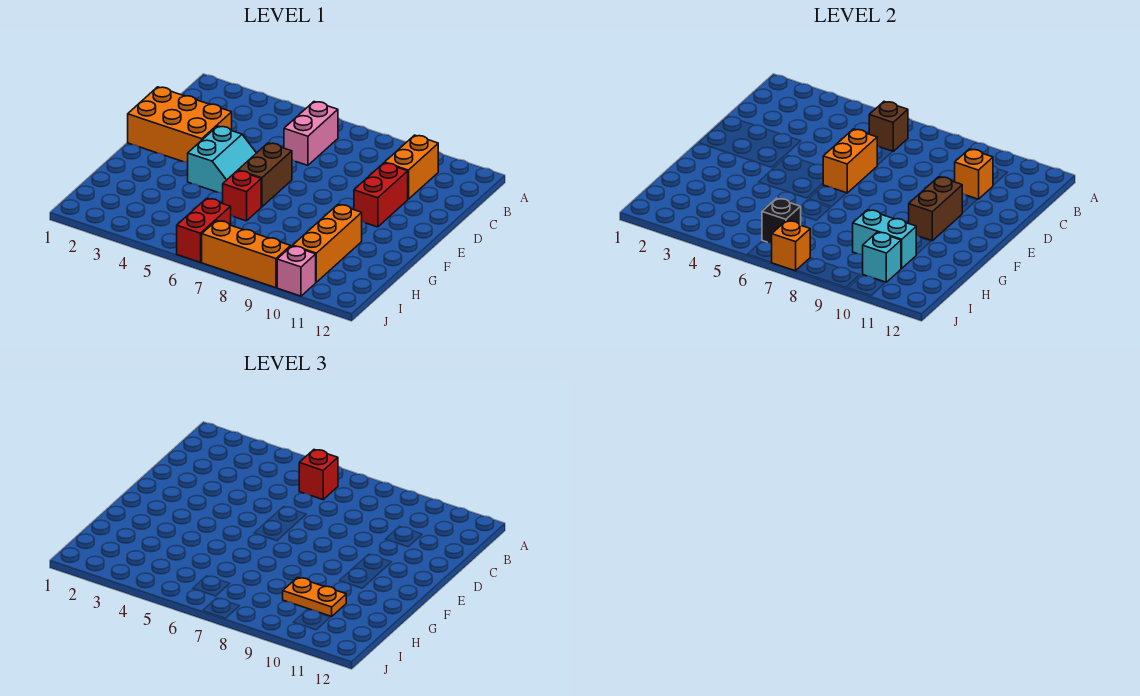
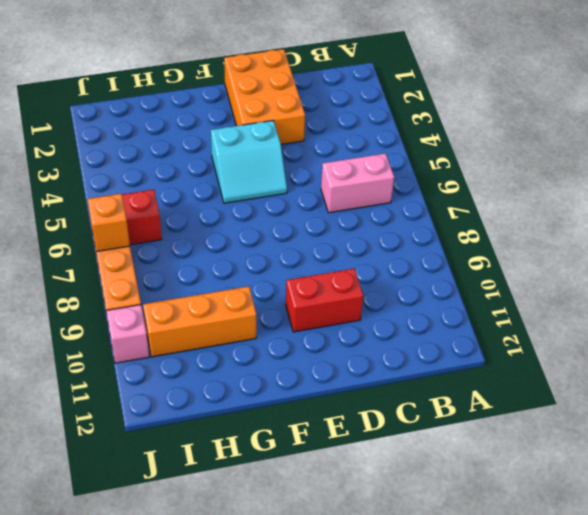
none -> orange 1x2 brick [385,135,438,199]
none -> brown 1x2 brick [238,143,292,207]
none -> red 1x1 brick [223,171,261,221]

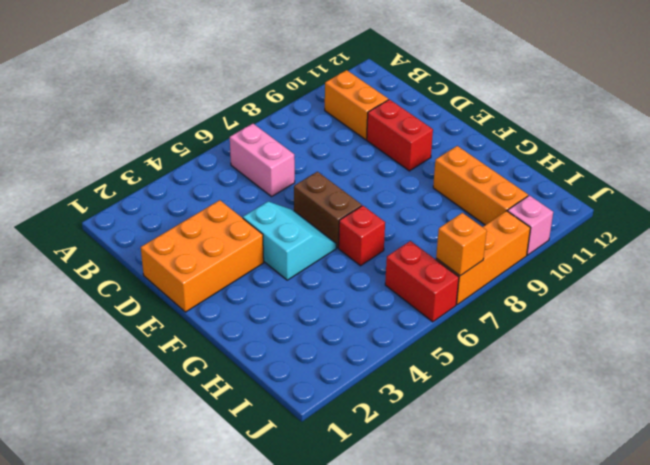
none -> brown 1x1 brick [869,102,908,151]
none -> orange 1x1 brick [955,149,993,199]
none -> orange 1x2 brick [823,129,877,193]

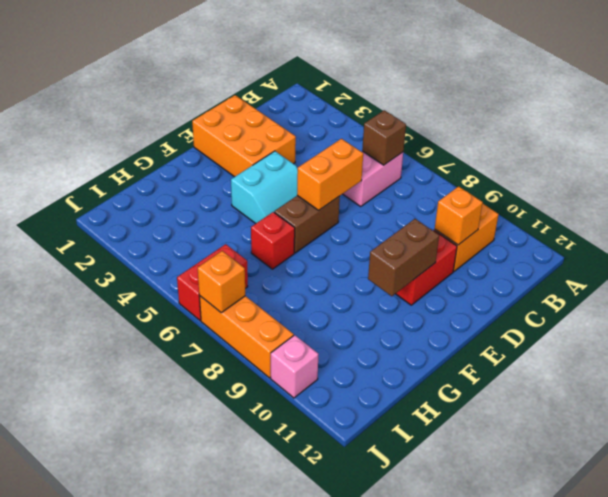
none -> orange 1x3 brick [293,205,362,282]
none -> cyan 1x2 brick [853,210,916,268]
none -> black 1x1 brick [762,198,801,243]

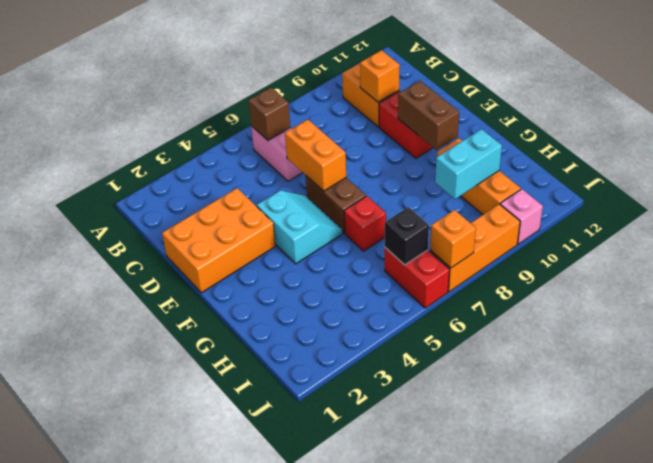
none -> cyan 1x1 brick [863,232,901,282]
none -> red 1x1 brick [299,450,338,500]
none -> orange 1x2 plate [283,578,346,616]

